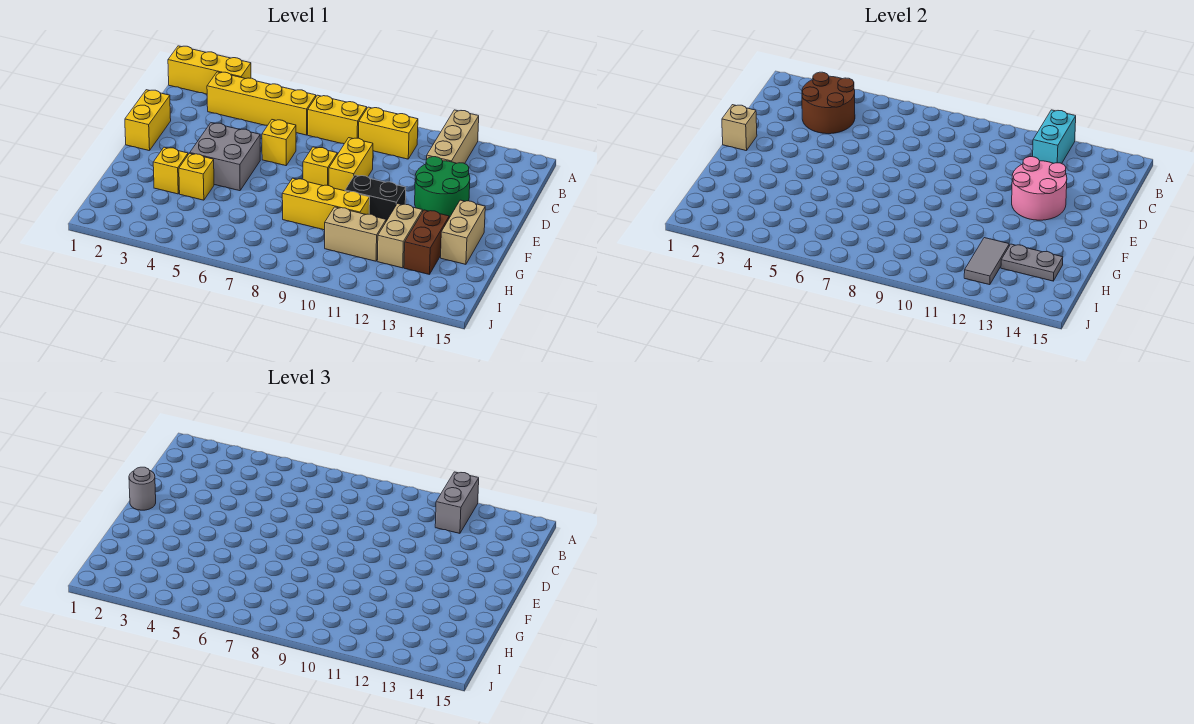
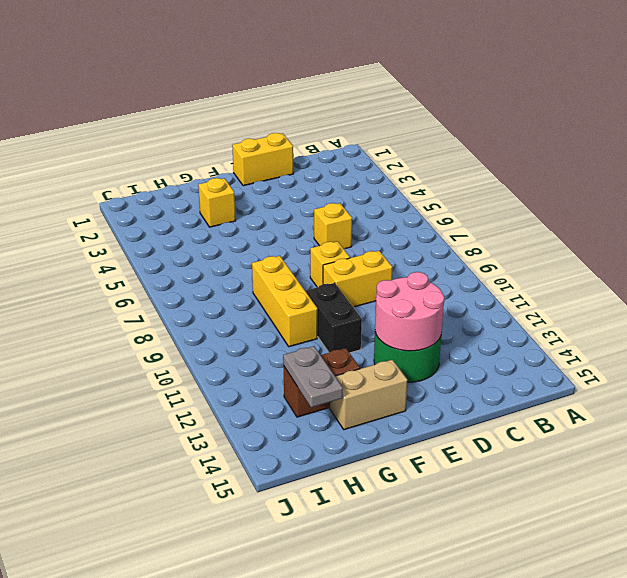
none -> yellow 1x3 brick [168,46,251,94]
none -> tan 1x3 brick [427,110,479,164]
none -> yellow 1x4 brick [207,72,316,135]

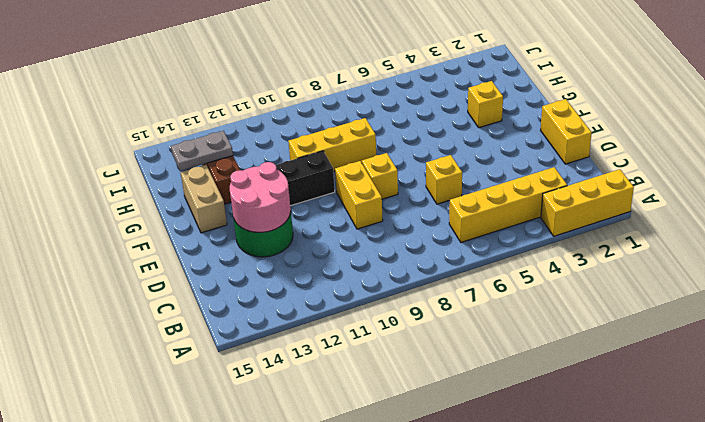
none -> tan 1x3 brick [427,110,479,164]
none -> yellow 1x2 brick [308,95,367,144]
none -> yellow 1x2 brick [359,107,418,159]

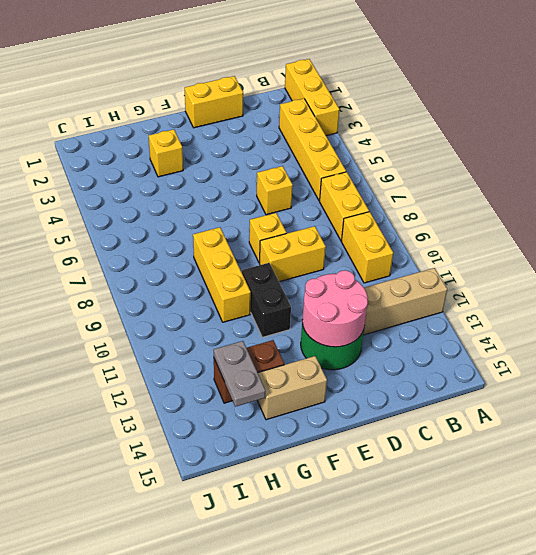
none -> grey 2x2 brick [190,123,260,191]
none -> yellow 1x1 brick [179,153,214,200]
none -> tan 1x2 brick [377,204,423,268]

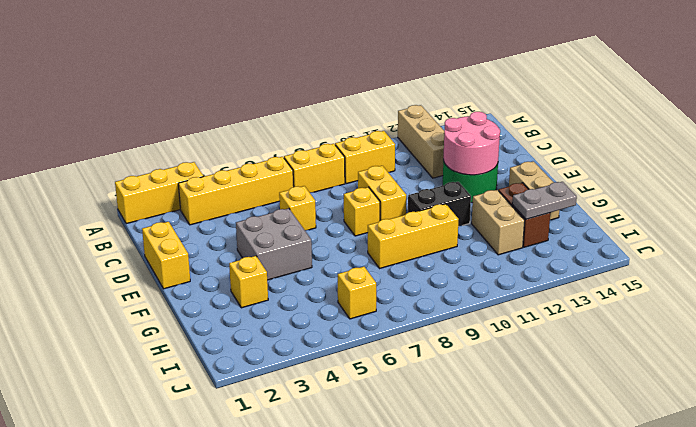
yellow 1x1 brick [338,267,376,319] -> yellow 1x1 brick moved to [179,153,214,200]
none -> tan 1x2 brick [325,207,386,261]
none -> cyan 1x2 brick [1033,110,1076,164]
none -> brown 2x2 round brick [802,72,855,134]

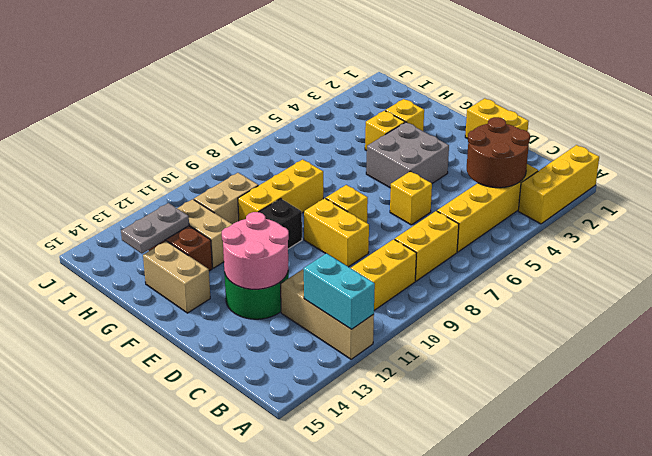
none -> tan 1x1 brick [722,105,757,151]
none -> grey 1x2 tile [964,238,1009,285]
none -> grey 1x2 brick [435,472,479,533]

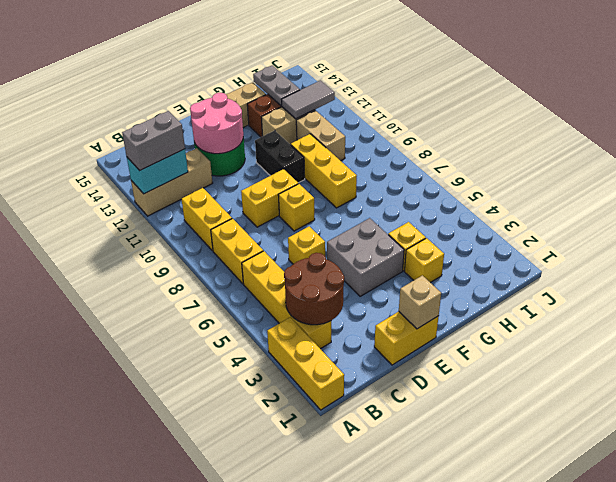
none -> grey 1x1 round brick [129,467,156,510]

